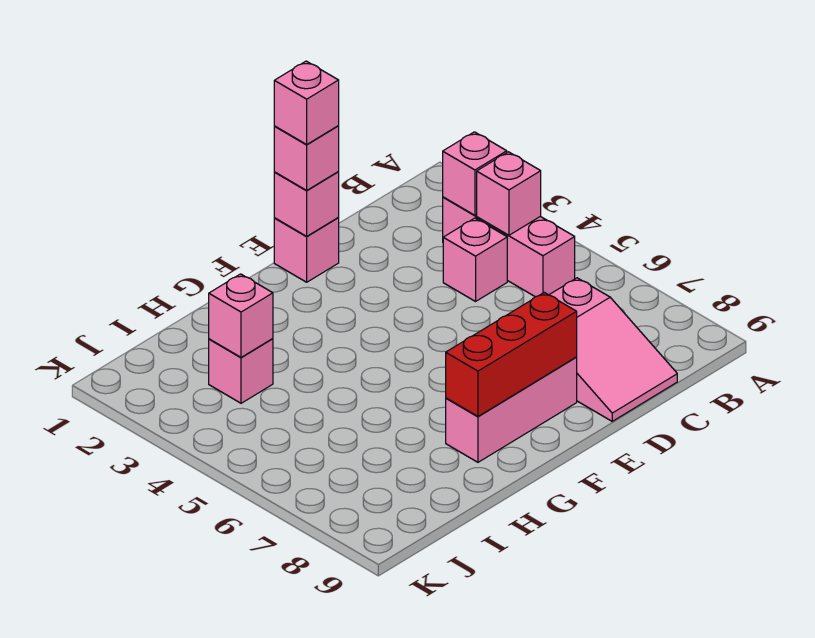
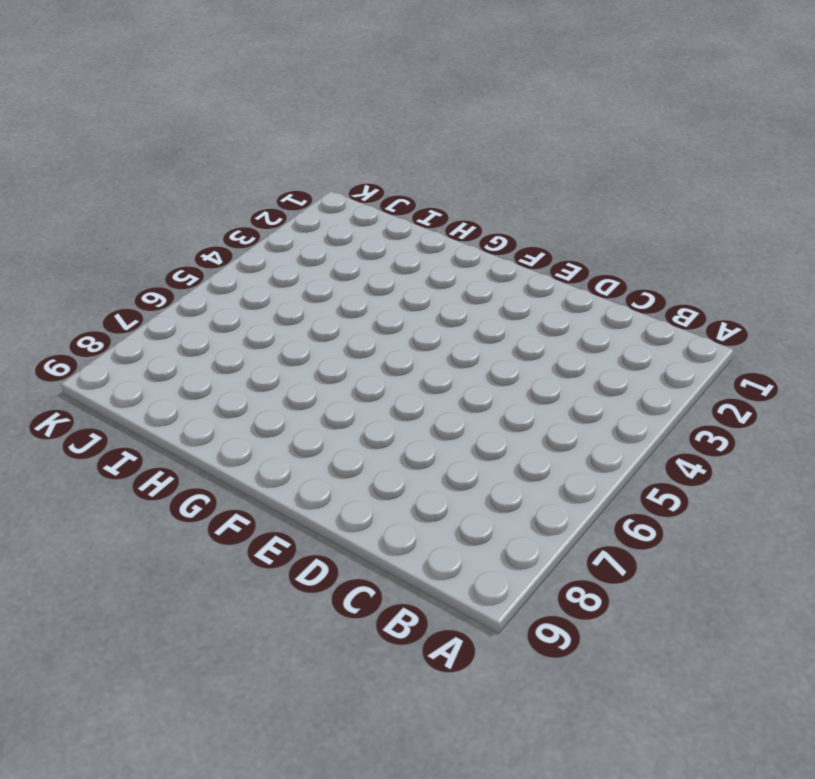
none -> pink 1x3 brick [443,197,575,297]
none -> pink 1x1 brick [443,218,507,301]
none -> pink 2x3 slope [549,278,677,421]

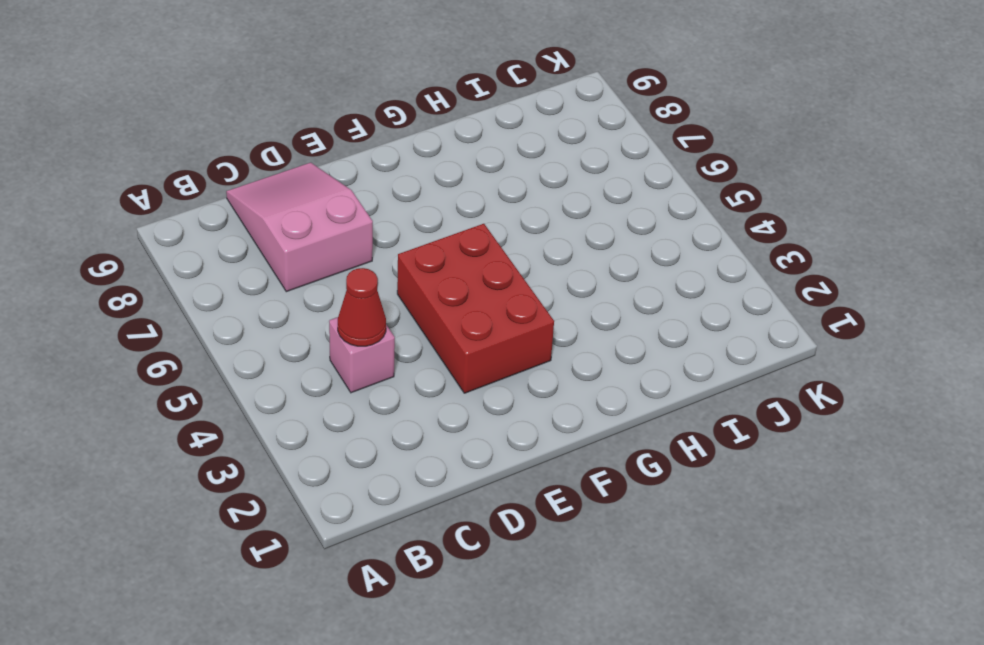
red 1x1 cone [338,268,386,346] -> none
red 2x3 brick [397,224,554,393] -> none
none -> pink 1x3 brick [443,197,575,297]
none -> pink 1x1 brick [274,218,339,282]
none -> pink 1x3 brick [446,357,577,462]

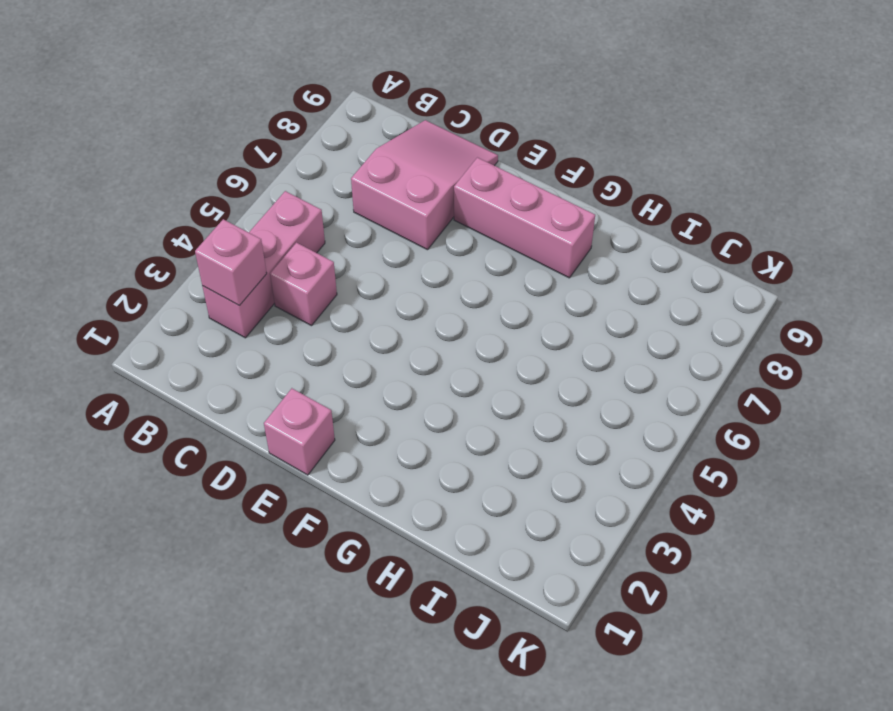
none -> pink 1x1 brick [209,339,273,403]
none -> pink 1x1 brick [477,152,541,235]
none -> pink 1x1 brick [274,172,339,236]

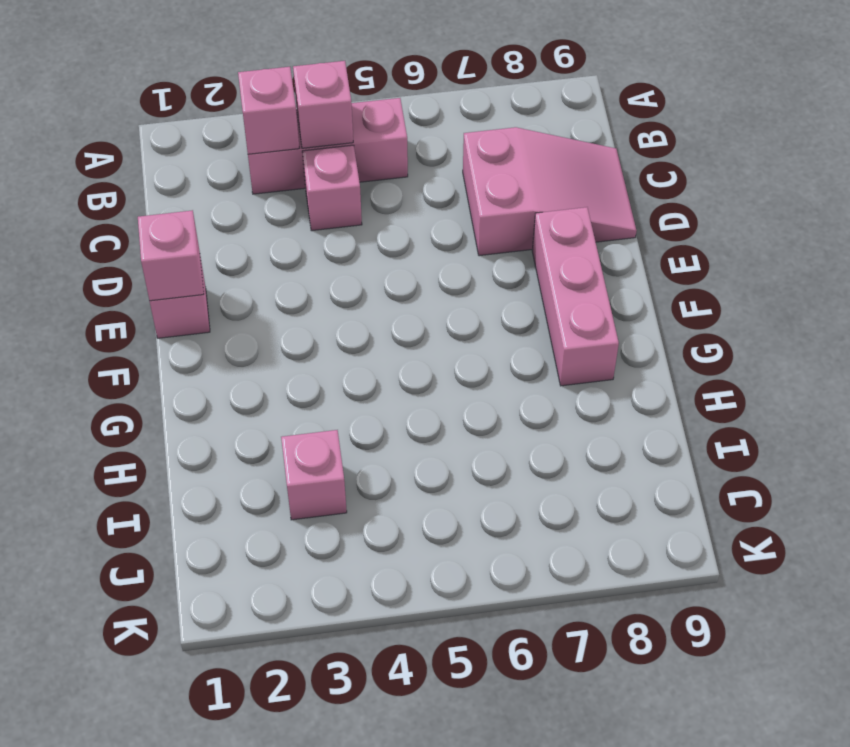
none -> red 1x3 brick [446,292,577,416]
none -> pink 1x1 brick [209,274,273,357]
none -> pink 1x1 brick [274,126,339,191]

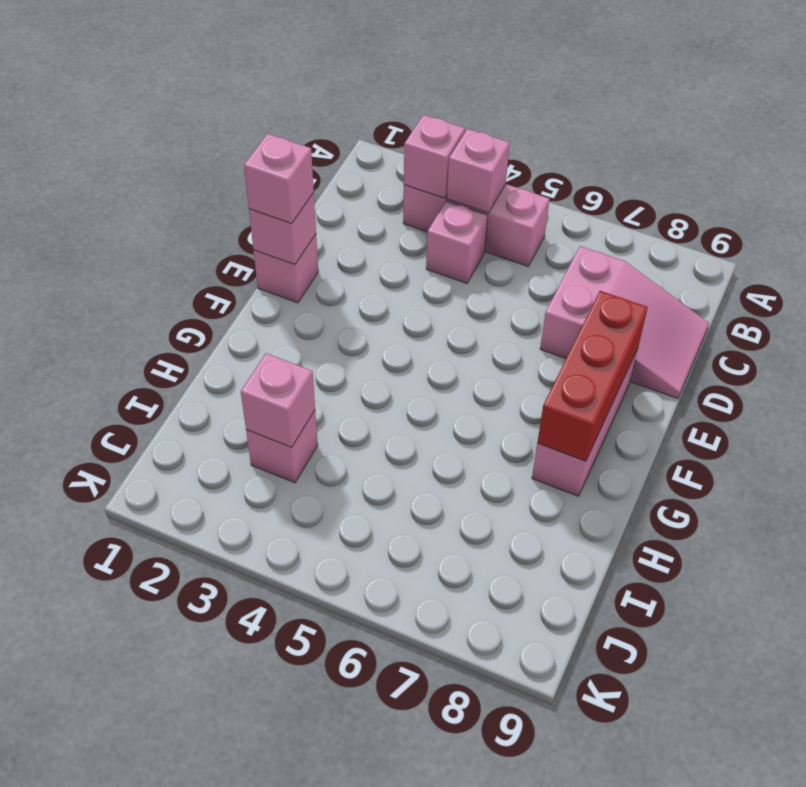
none -> pink 1x1 brick [274,61,339,144]

